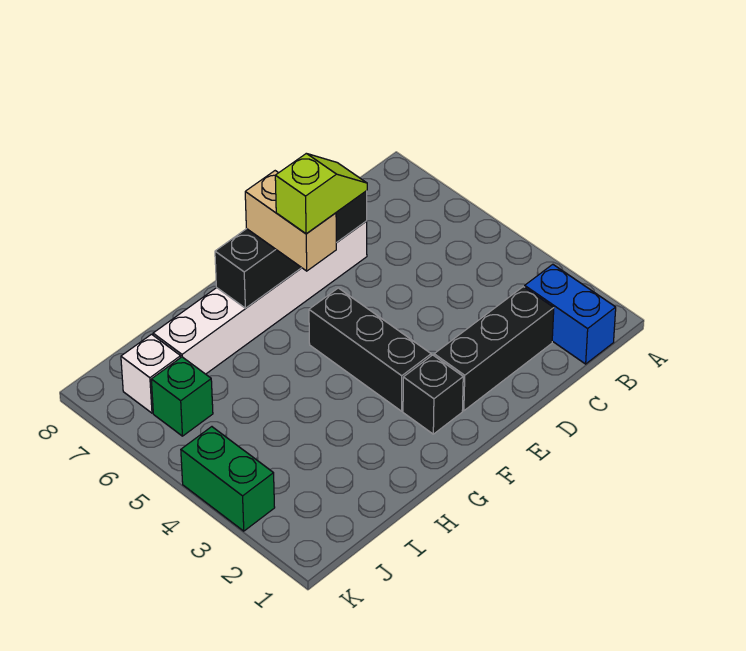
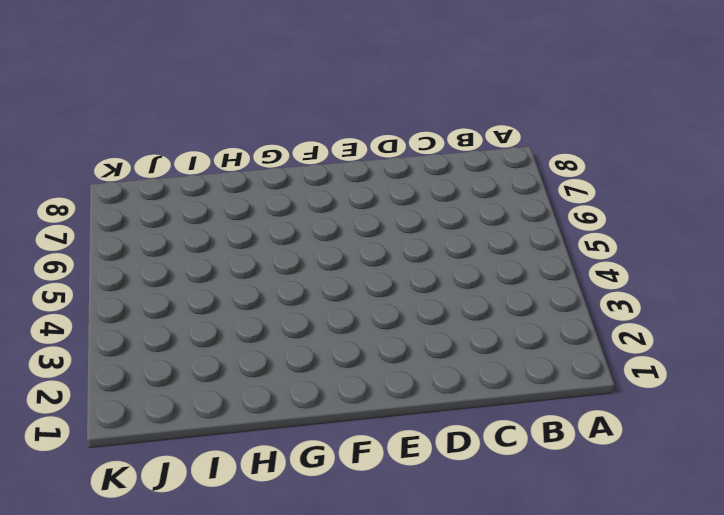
none -> blue 1x2 brick [525,264,616,364]
none -> black 1x3 brick [434,287,554,411]

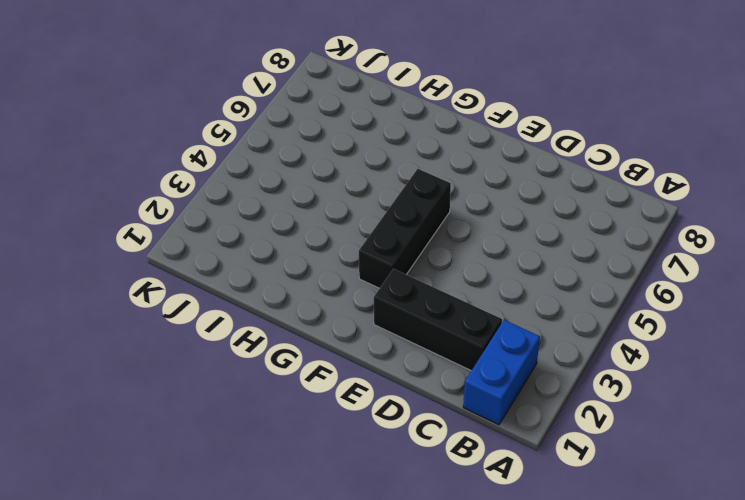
none -> white 1x6 brick [153,221,367,374]
none -> black 1x1 brick [403,355,463,434]

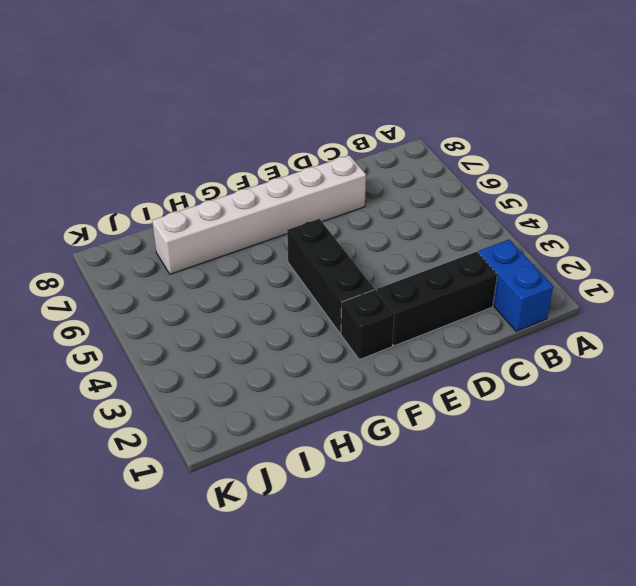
none -> green 1x1 brick [151,357,213,436]
none -> white 1x1 brick [121,334,181,413]

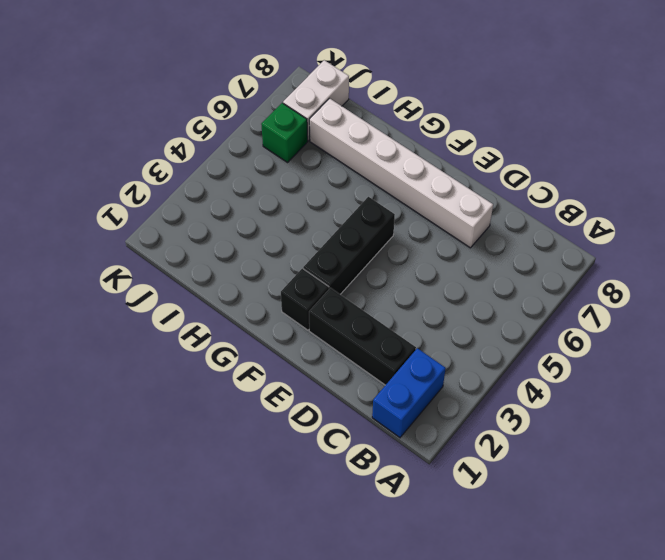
white 1x2 brick [283,60,349,141] -> white 1x1 brick [121,334,181,413]
none -> green 1x2 brick [181,427,275,531]
none -> black 1x4 brick [215,191,367,308]

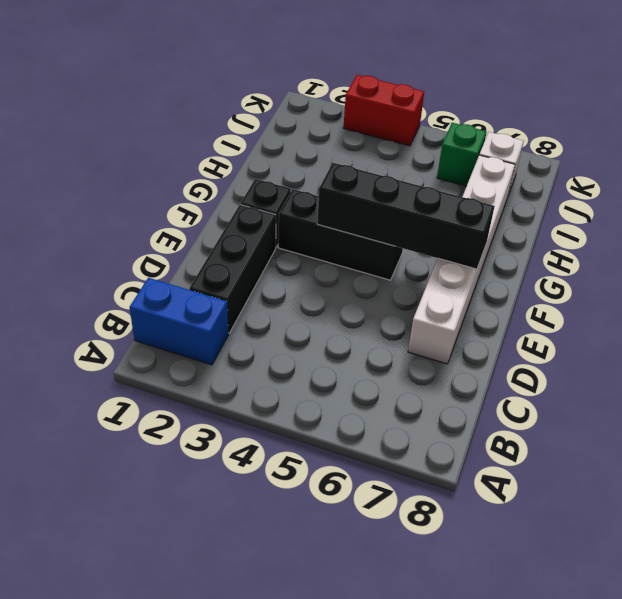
black 1x4 brick [317,163,495,269] -> black 1x4 brick turned to [215,191,367,308]
red 1x2 brick [343,75,424,146] -> green 1x2 brick [181,427,275,531]
none -> tan 1x2 brick [245,171,336,271]
none -> lime 1x2 slope [275,153,367,234]

